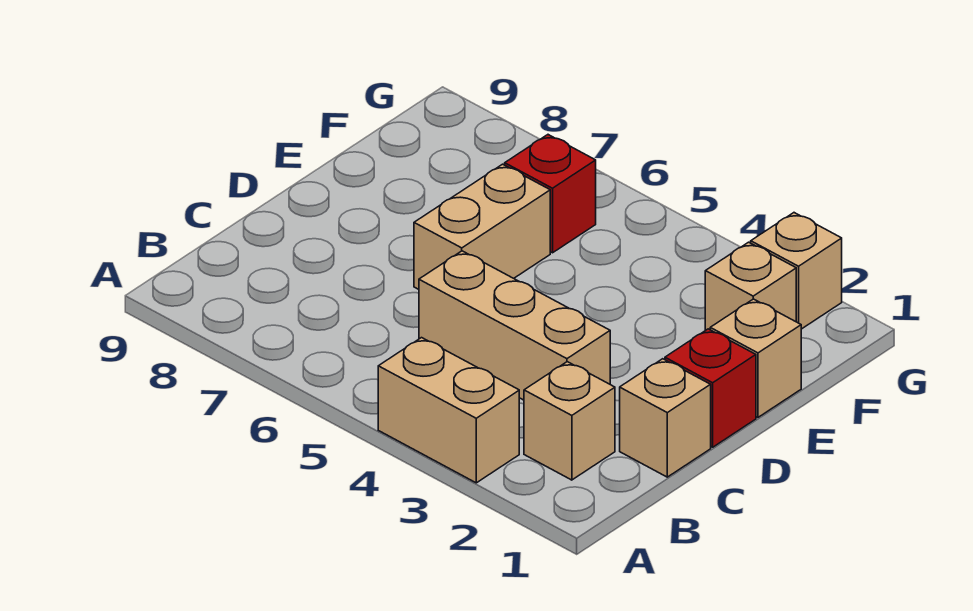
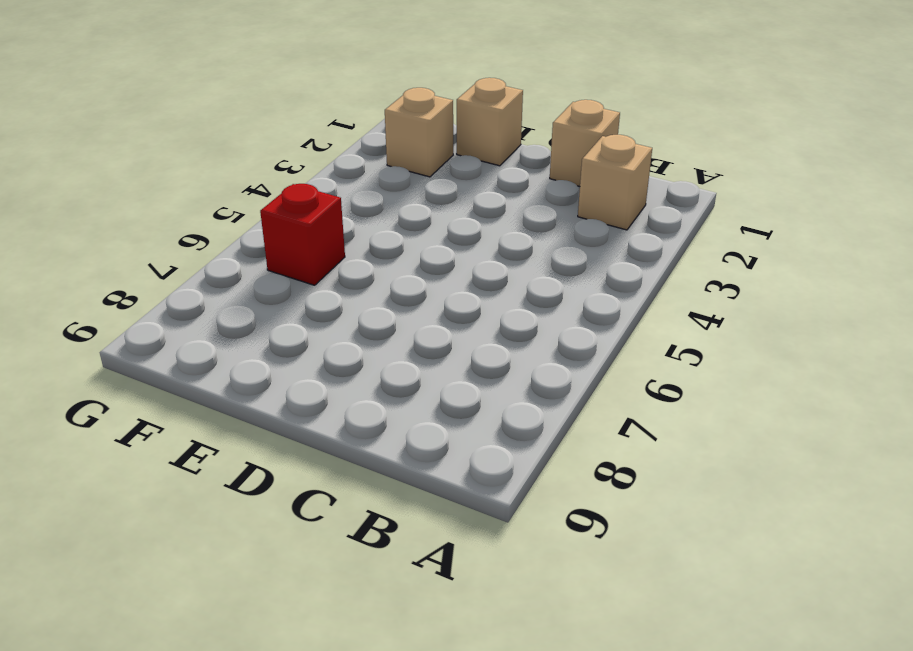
none -> tan 1x2 brick [378,338,519,483]
none -> tan 1x3 brick [419,251,610,400]

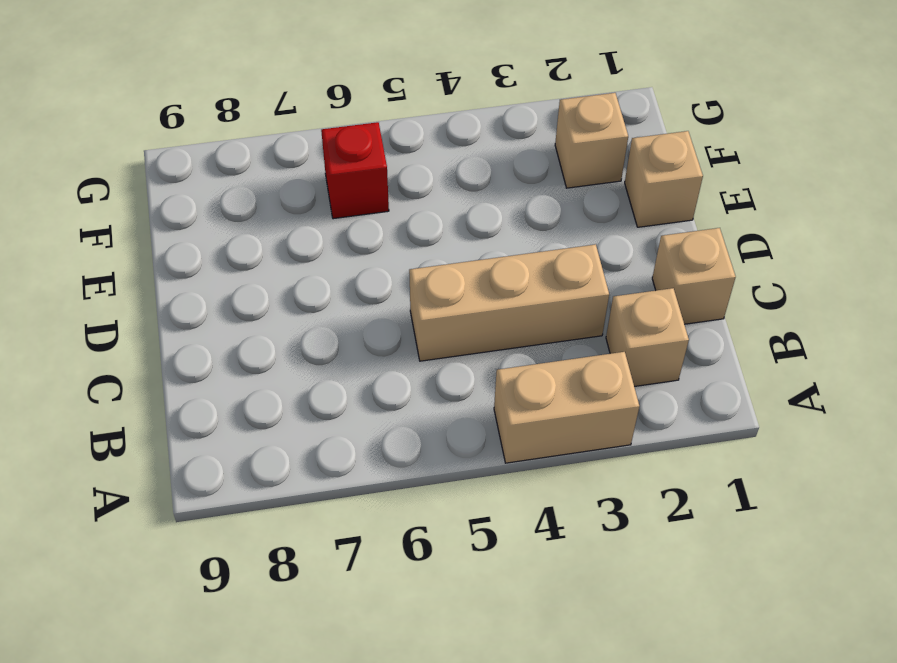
none -> red 1x1 brick [665,329,756,447]
none -> tan 1x2 brick [414,164,550,289]

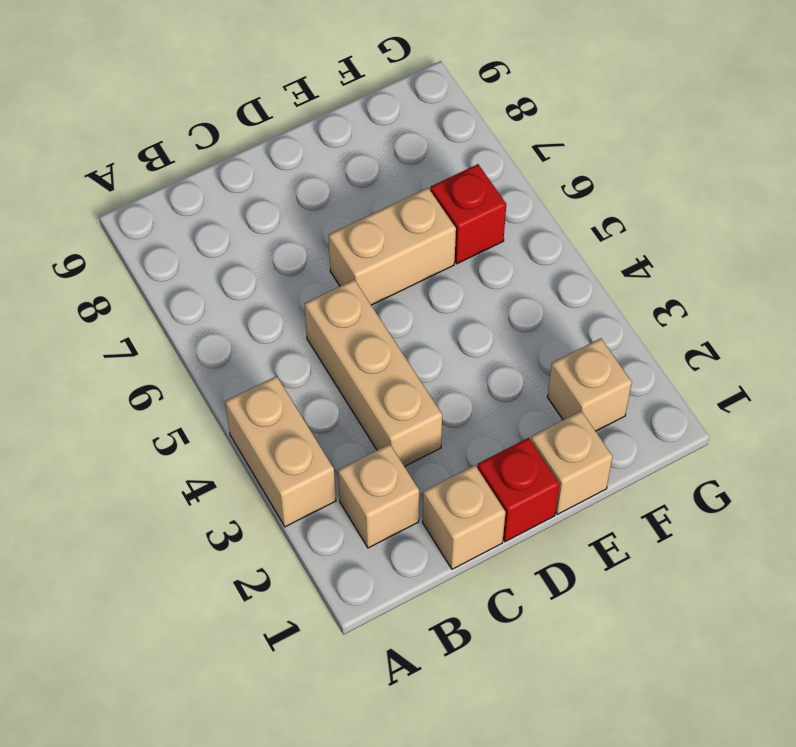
none -> tan 1x1 brick [751,213,842,329]

